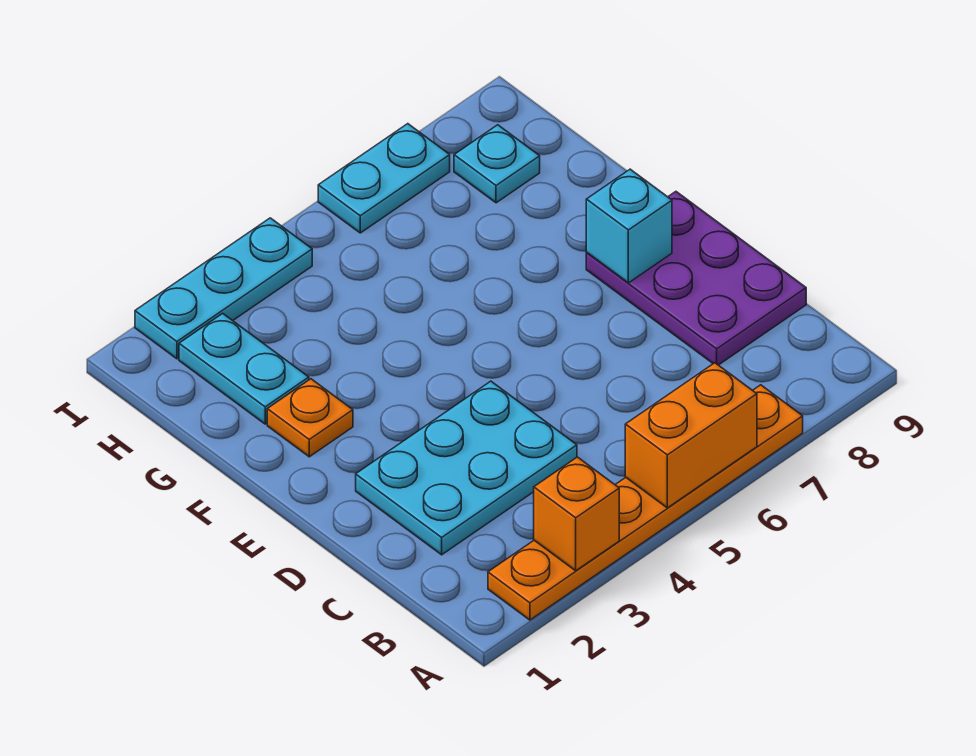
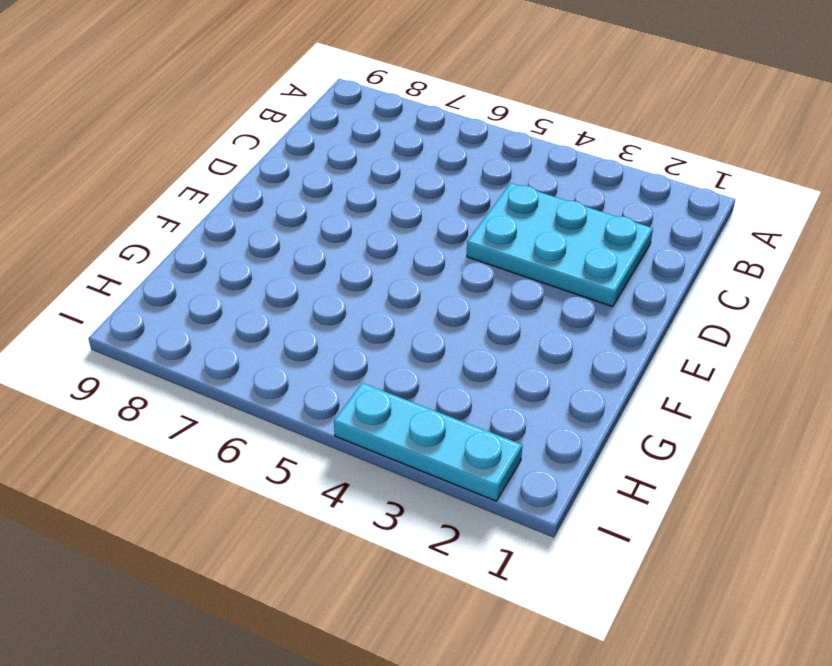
none -> orange 1x6 plate [488,385,803,620]
none -> purple 2x3 plate [586,192,806,365]

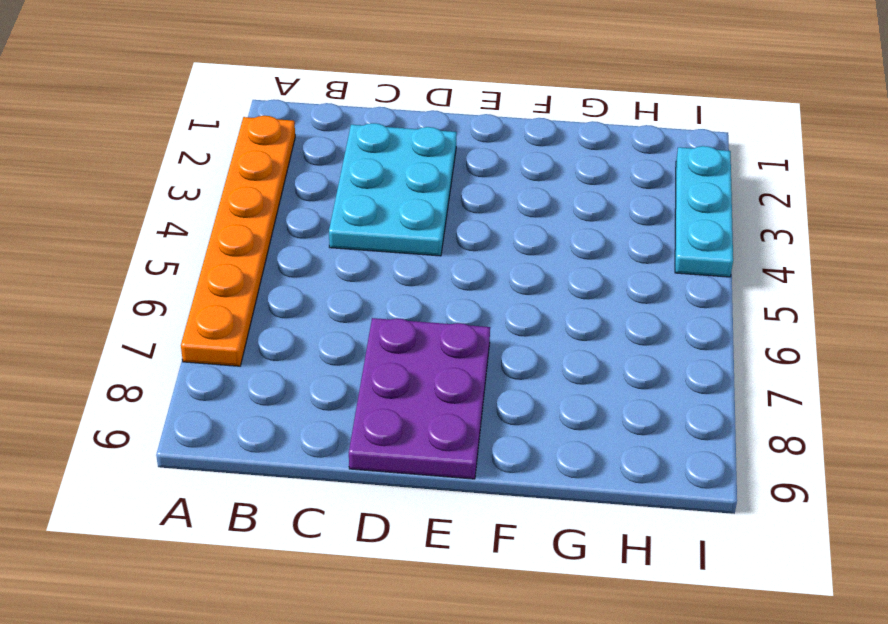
purple 2x3 plate [349,318,490,479] -> purple 2x3 plate turned to [586,192,806,365]
none -> orange 1x1 plate [267,379,353,457]
none -> cyan 1x2 plate [179,313,309,424]

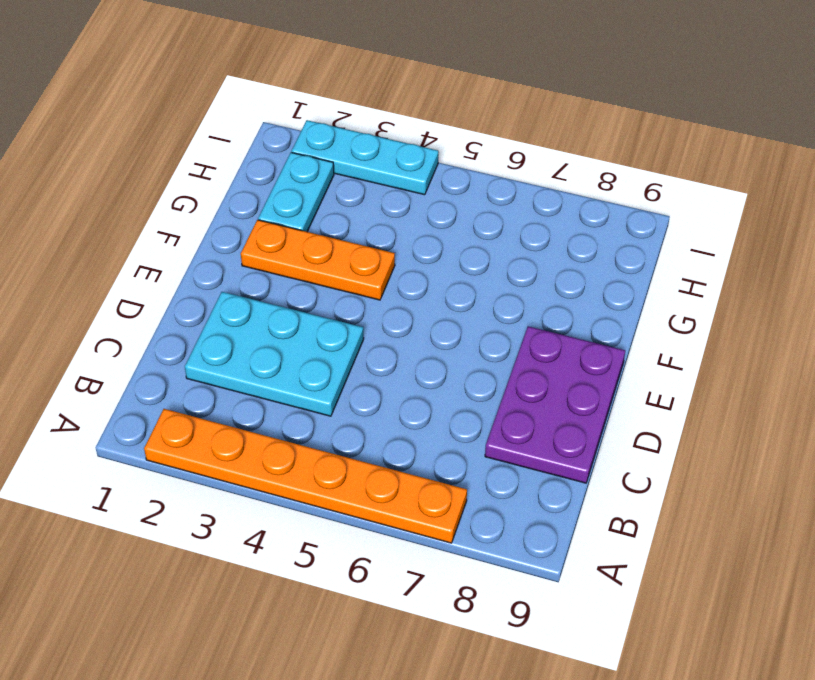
orange 1x3 plate [241,220,395,300] -> orange 1x1 plate [267,379,353,457]
none -> cyan 1x1 plate [454,125,540,203]
none -> cyan 1x2 plate [318,124,450,233]

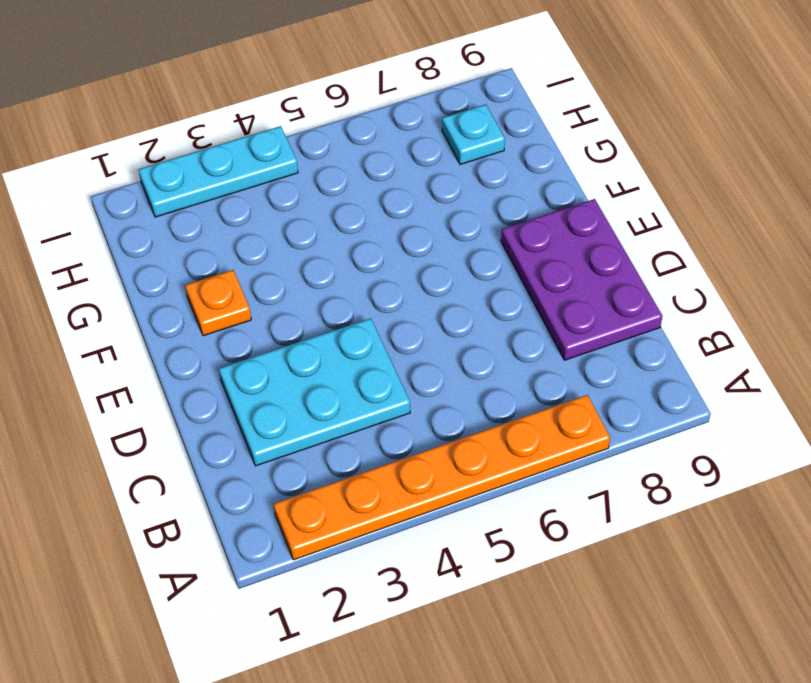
none -> cyan 1x2 plate [179,313,309,424]
none -> cyan 1x2 plate [318,124,450,233]

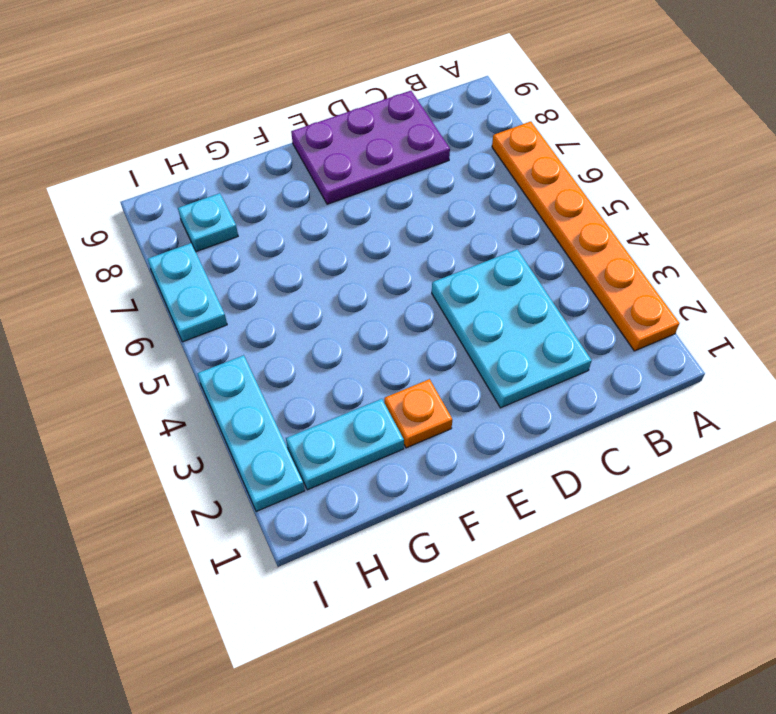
none -> orange 1x1 brick [534,457,619,571]
none -> orange 1x2 brick [625,363,757,508]

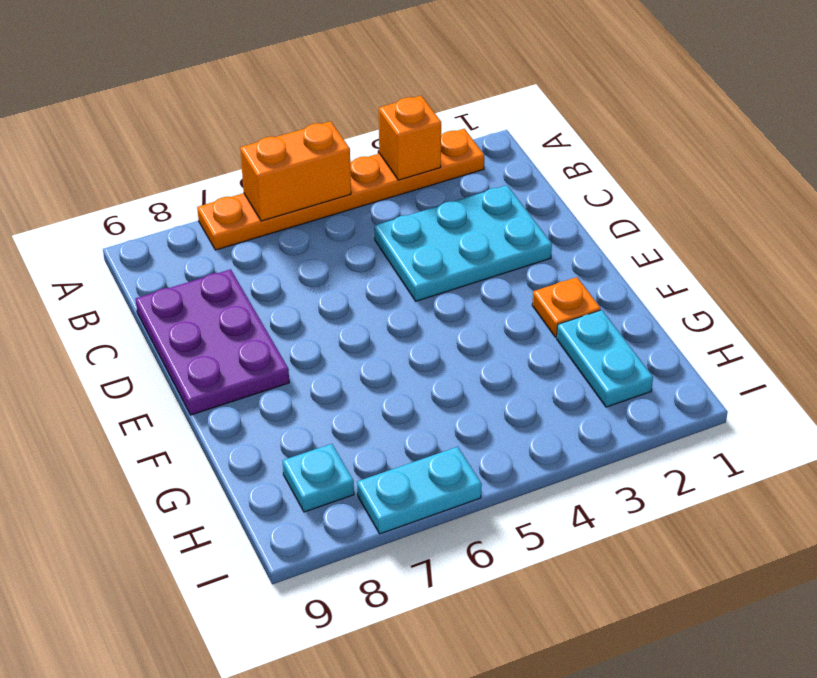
none -> cyan 1x3 plate [135,218,312,359]
none -> cyan 1x1 brick [586,169,672,283]

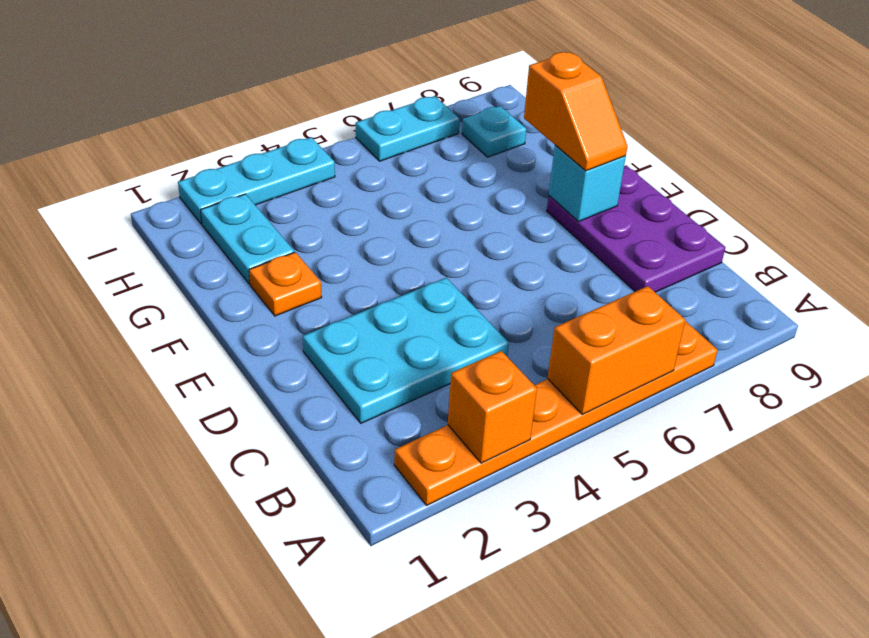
orange 1x2 slope [524,52,627,171] -> none

